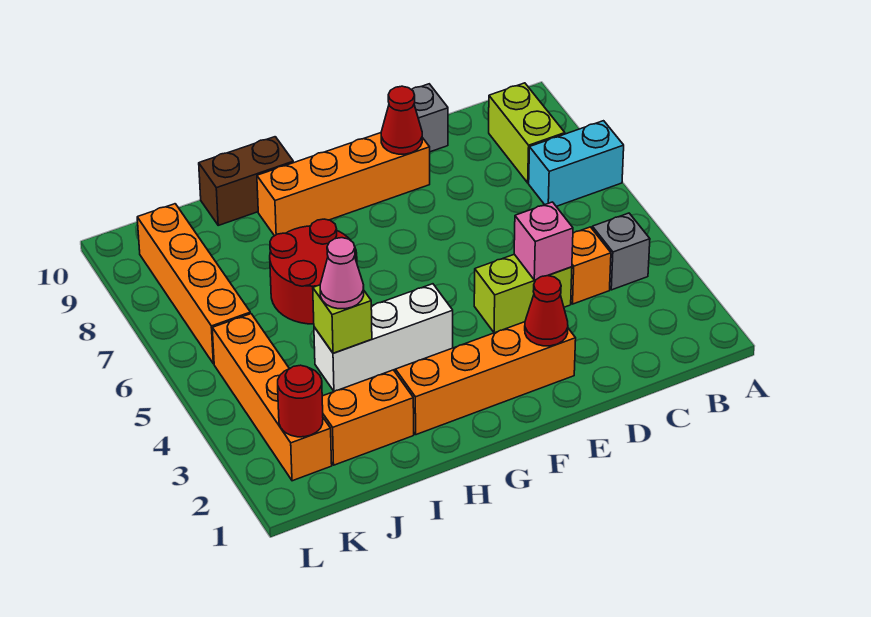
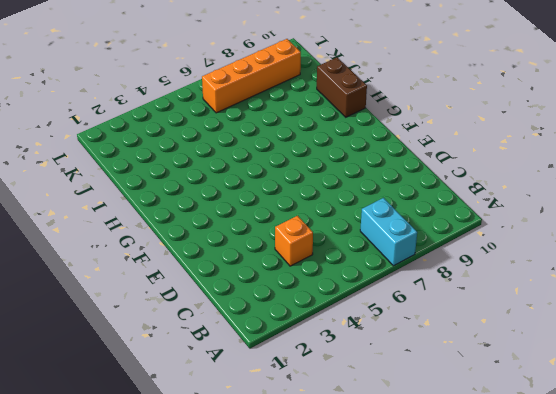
none -> grey 1x1 brick [592,213,650,290]
none -> lime 1x2 brick [489,83,565,183]
none -> lime 1x2 brick [474,254,572,333]

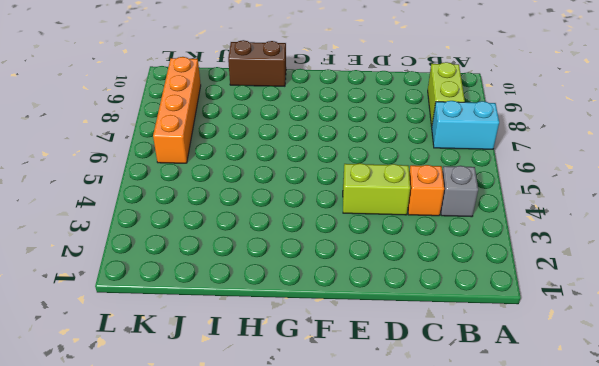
none -> grey 1x1 brick [412,84,448,152]
none -> orange 1x4 brick [396,322,576,435]
none -> orange 1x4 brick [257,133,430,236]

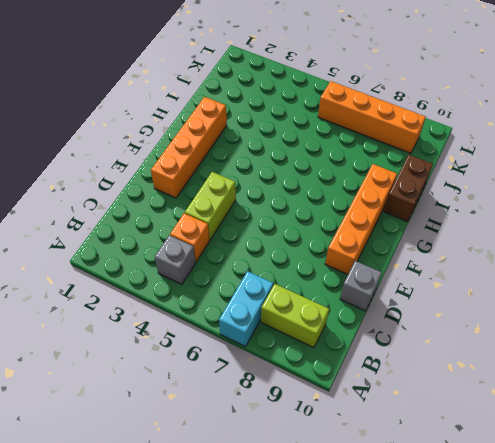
none -> white 1x3 brick [314,284,453,391]
none -> red 2x2 round brick [270,219,357,324]
none -> orange 1x2 brick [322,370,414,465]

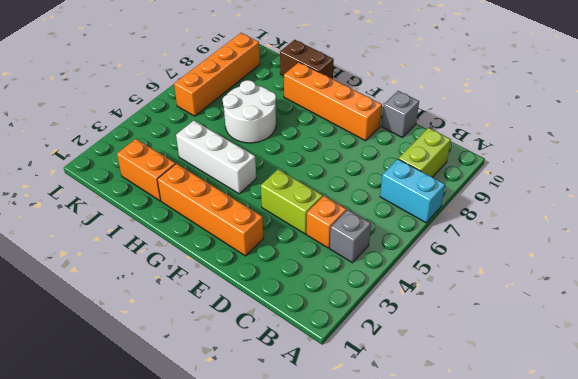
white 2x2 round brick [223,80,276,143] -> red 2x2 round brick [270,219,357,324]
none -> orange 1x4 brick [212,314,332,481]
none -> pink 1x1 brick [514,202,573,280]
none -> red 1x1 cone [525,276,568,346]

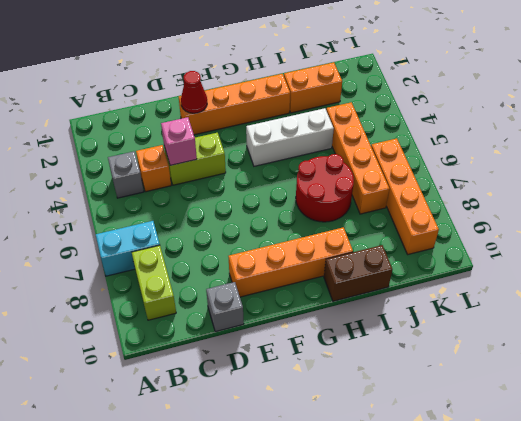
orange 1x4 brick [326,102,389,214] -> orange 1x4 brick moved to [212,314,332,481]
none -> red 1x1 cone [381,86,422,154]
none -> lime 1x1 brick [313,285,372,353]
none -> red 1x1 round brick [278,365,323,437]

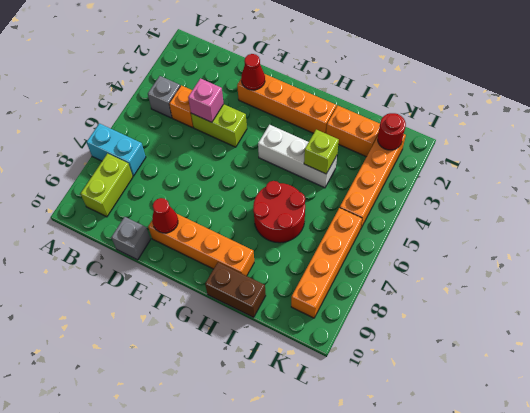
none -> pink 1x1 cone [320,238,364,309]

